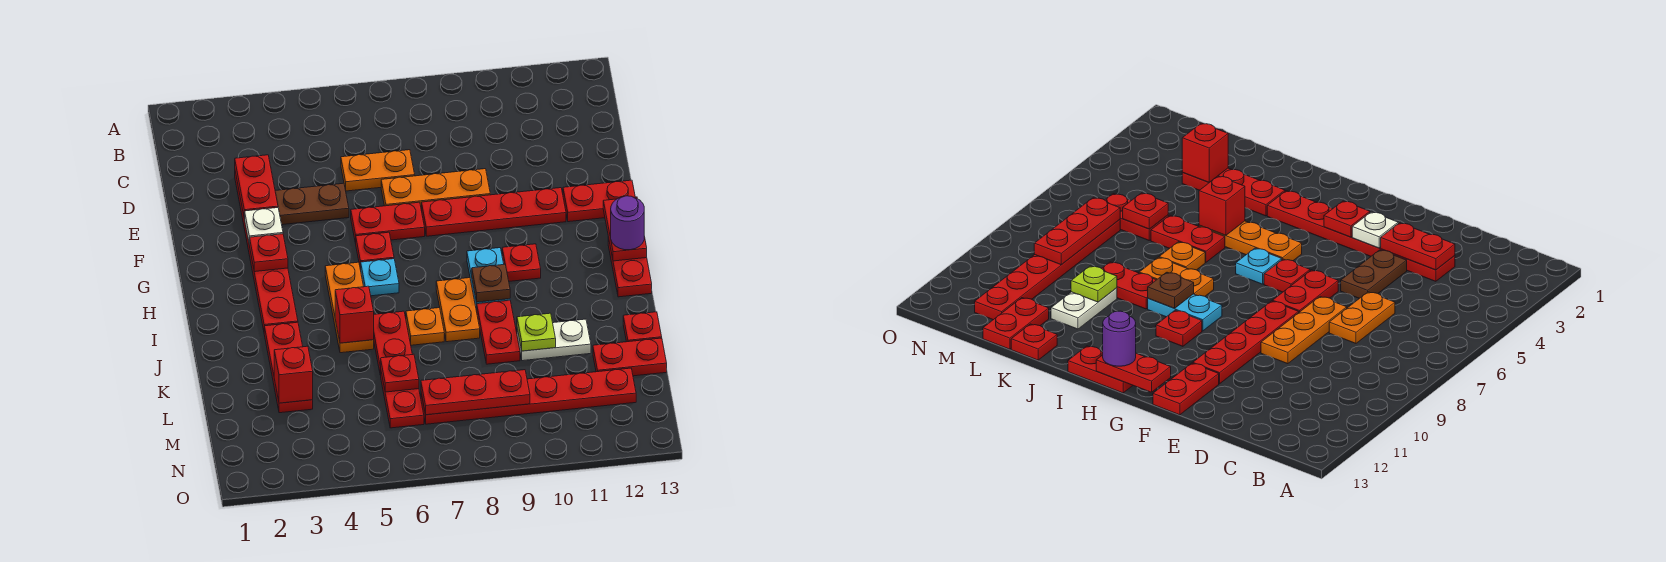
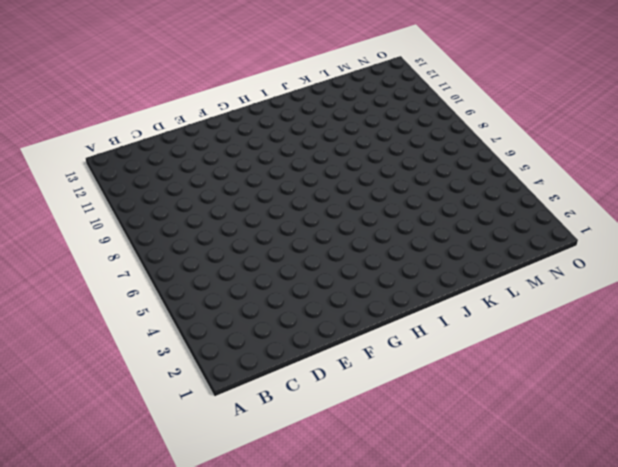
none -> red 1x6 plate [235,172,298,330]
none -> orange 1x2 plate [341,150,415,191]
none -> brown 1x2 plate [275,183,349,225]
none -> orange 1x3 plate [381,169,490,210]

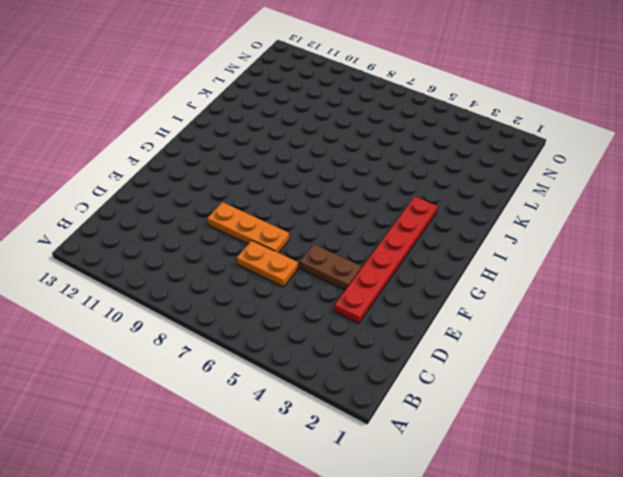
none -> red 1x2 plate [351,202,425,243]
none -> red 1x4 plate [422,188,566,236]
none -> red 1x2 plate [563,180,635,222]
none -> red 1x1 plate [356,232,394,270]

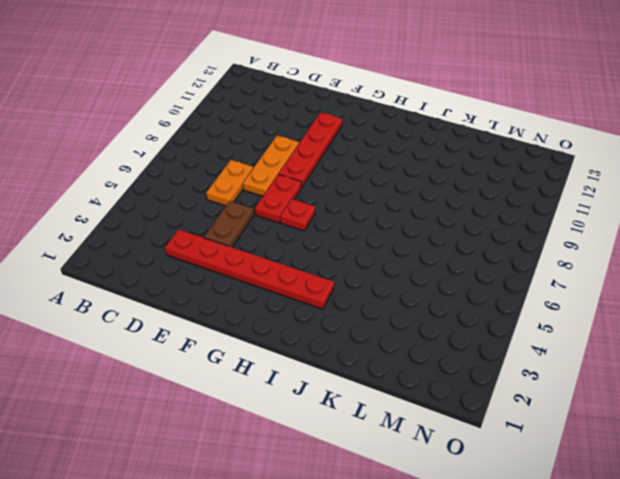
none -> red 1x2 plate [563,180,635,222]
none -> orange 1x3 plate [325,262,374,353]
none -> cyan 1x1 plate [361,259,399,296]
none -> cyan 1x2 plate [467,248,510,311]

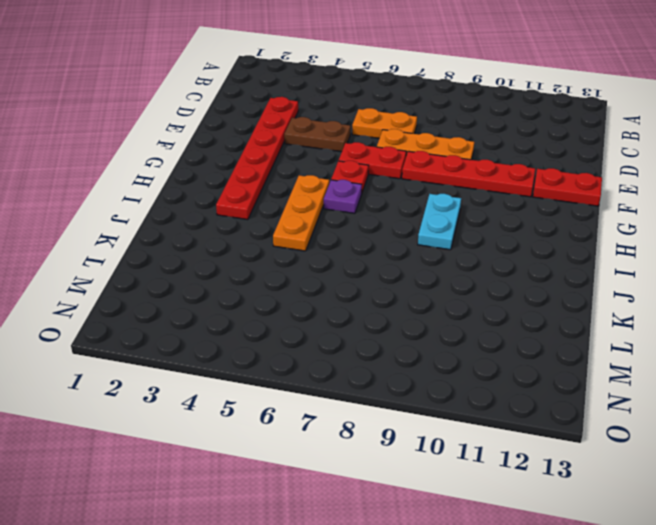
purple 1x1 plate [324,180,362,213] -> cyan 1x1 plate [361,259,399,296]
none -> red 1x1 plate [502,244,541,281]
none -> red 1x2 plate [608,237,652,297]
none -> orange 1x2 plate [436,278,480,342]
none -> red 1x3 plate [264,322,313,413]

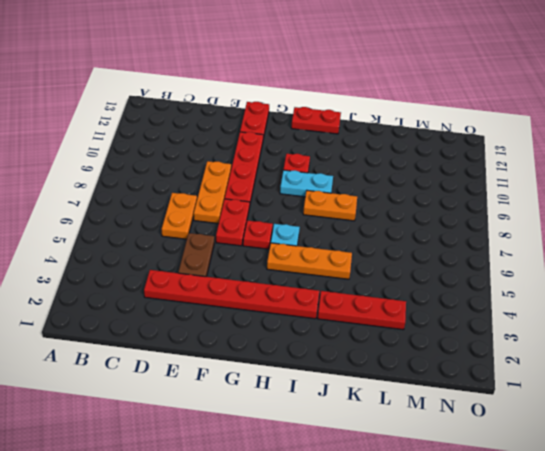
none -> red 1x2 plate [374,311,412,375]
none -> orange 1x1 plate [406,308,444,345]
none -> red 1x2 plate [477,300,520,364]
none -> white 1x2 plate [517,319,591,361]

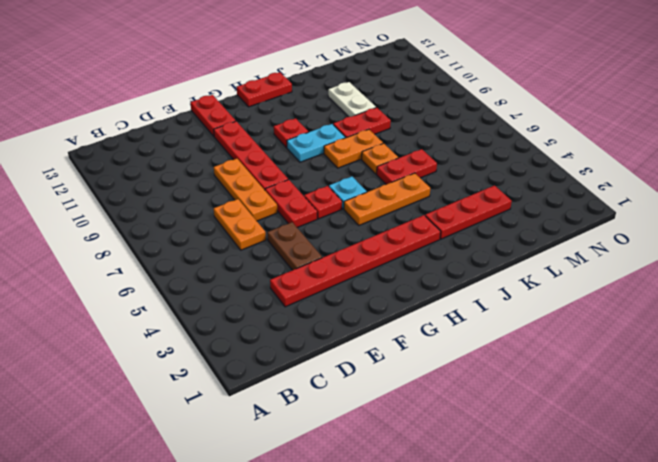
none -> red 1x1 plate [623,312,662,342]
none -> red 1x2 plate [381,373,424,428]
none -> red 1x2 plate [593,338,667,376]
none -> red 1x6 plate [421,368,636,424]

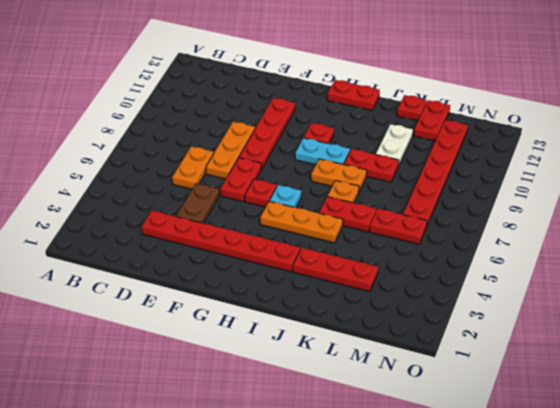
none -> red 1x2 plate [563,180,635,222]
none -> red 1x2 plate [235,155,278,219]
none -> white 1x1 plate [245,208,283,245]
none -> red 1x1 plate [249,234,288,272]

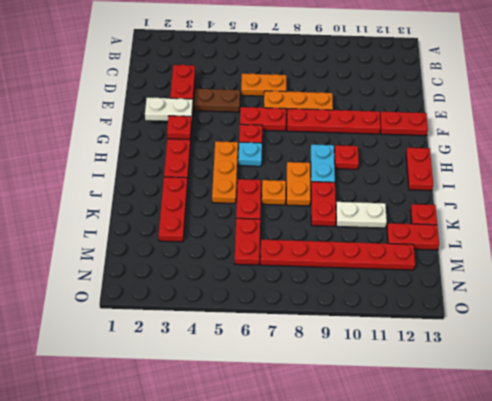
white 1x2 plate [145,98,193,121] -> white 1x1 plate [245,208,283,245]
none -> red 1x2 plate [603,197,647,261]
none -> brown 1x1 plate [472,264,510,302]
none -> red 1x1 brick [335,286,374,343]
none -> lime 1x1 plate [517,313,556,351]

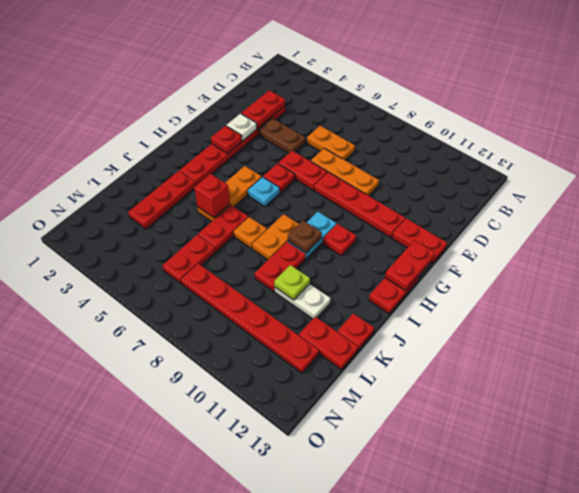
none -> red 1x1 brick [274,346,313,403]
none -> red 1x1 plate [381,354,419,392]
none -> red 1x3 plate [421,370,530,415]
none -> purple 1x1 round brick [611,196,644,250]

